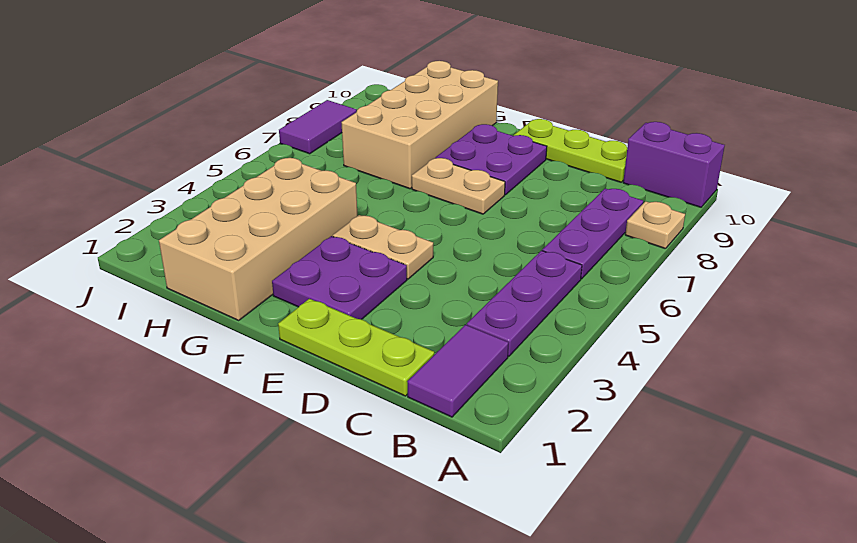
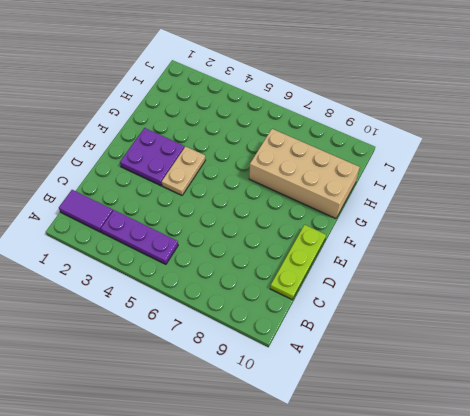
none -> tan 1x1 plate [625,201,685,249]
none -> purple 1x2 brick [623,122,725,207]
none -> purple 1x3 plate [542,188,643,279]

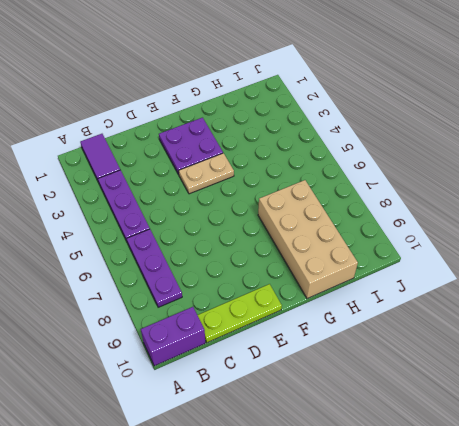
none -> tan 1x1 plate [625,201,685,249]
none -> lime 1x3 plate [278,299,434,396]
none -> tan 1x2 plate [412,158,505,214]

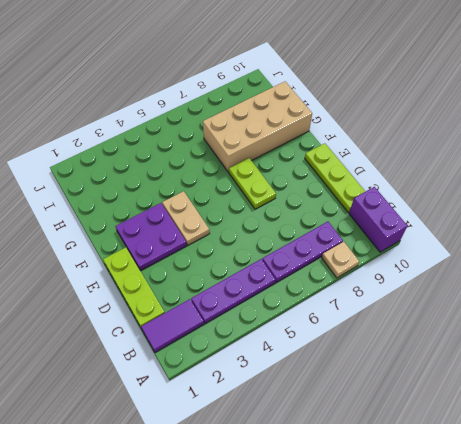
lime 1x2 plate [229,158,276,209] -> tan 1x2 plate [412,158,505,214]
none -> purple 2x2 plate [435,124,547,195]
none -> tan 2x4 brick [159,158,357,320]
none -> purple 1x2 tile [279,100,357,154]

